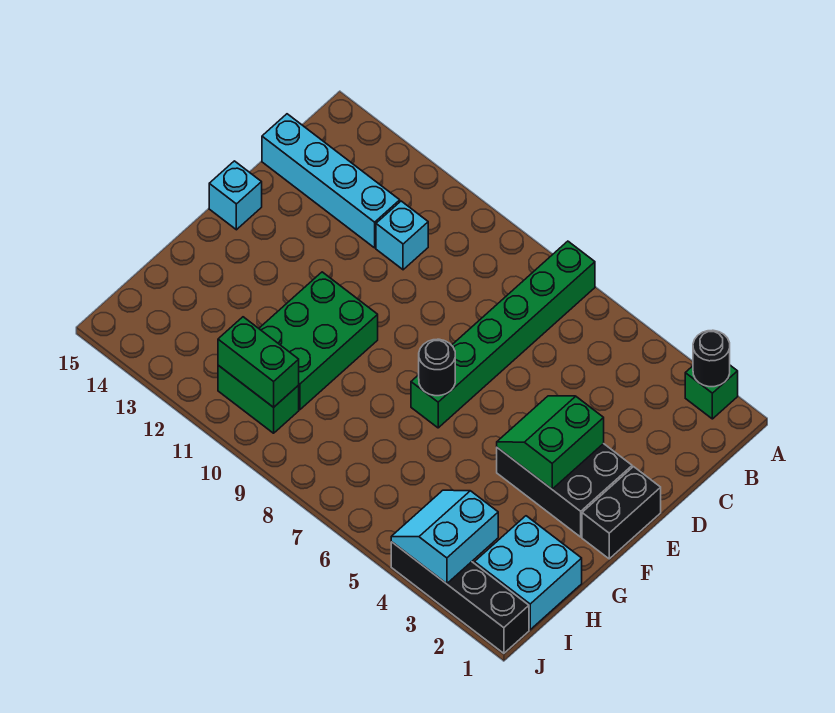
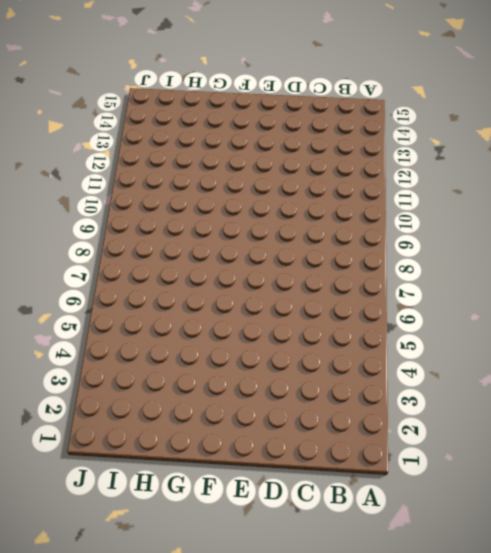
none -> green 1x1 brick [685,365,738,419]
none -> green 1x6 brick [411,241,595,428]
none -> cyan 1x1 brick [376,201,428,270]

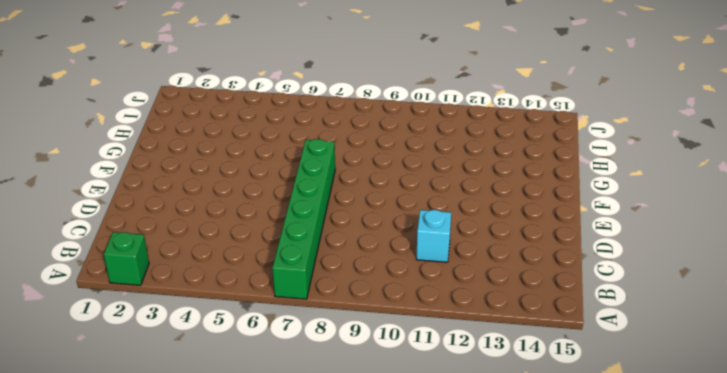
none -> cyan 1x4 brick [262,114,400,248]
none -> black 1x2 brick [582,467,661,559]
none -> black 2x3 brick [497,443,632,537]

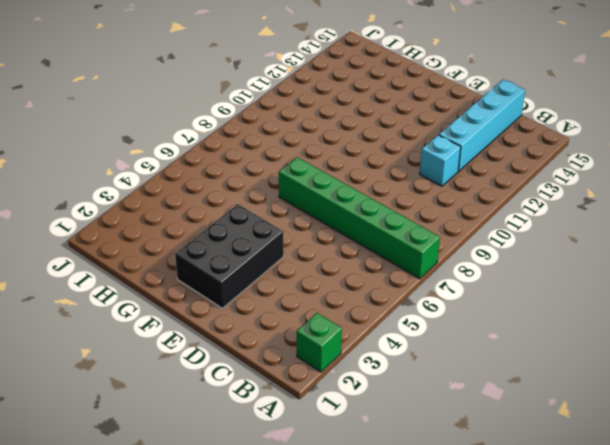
none -> black 1x2 brick [582,467,661,559]
none -> cyan 1x1 brick [209,161,262,230]
none -> green 2x3 brick [259,272,378,410]

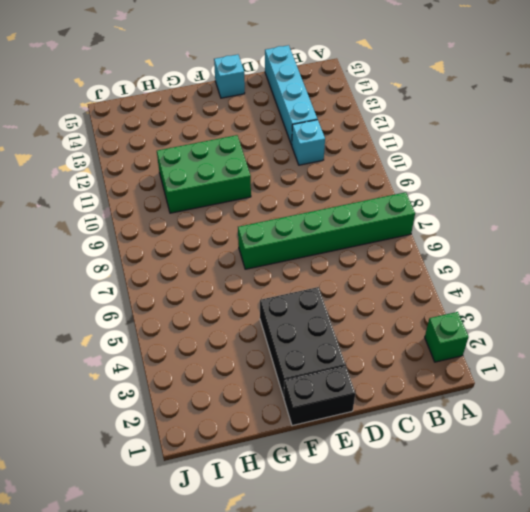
none -> cyan 2x2 brick [475,516,582,630]
none -> green 1x2 brick [218,365,299,433]
none -> black 1x4 brick [391,542,529,653]

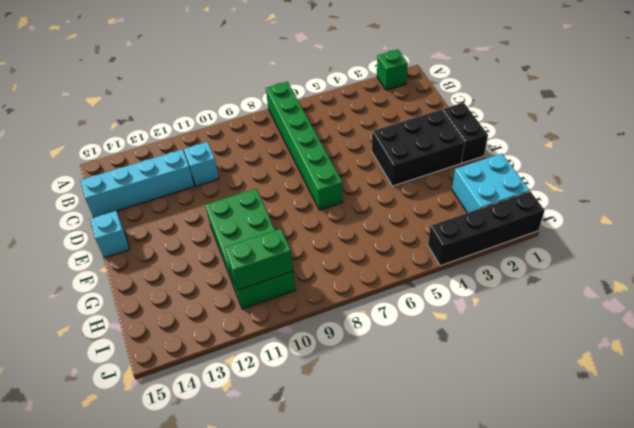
none -> black 1x1 round brick [693,330,730,387]
none -> green 2x2 slope [497,396,604,489]
none -> black 1x1 round brick [419,339,455,396]

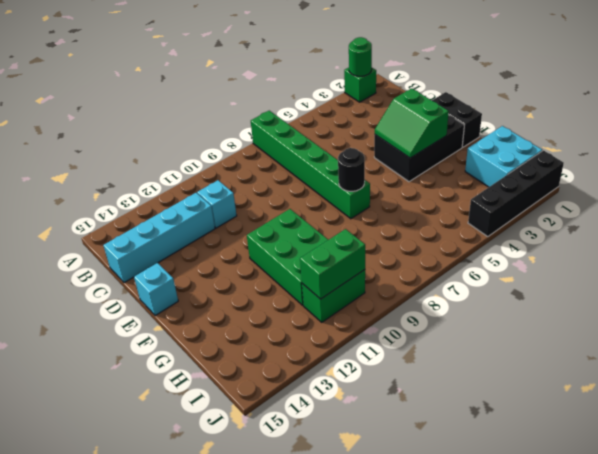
green 1x1 round brick [349,37,372,76] -> black 1x1 round brick [693,330,730,387]
none -> cyan 2x2 slope [391,490,498,584]

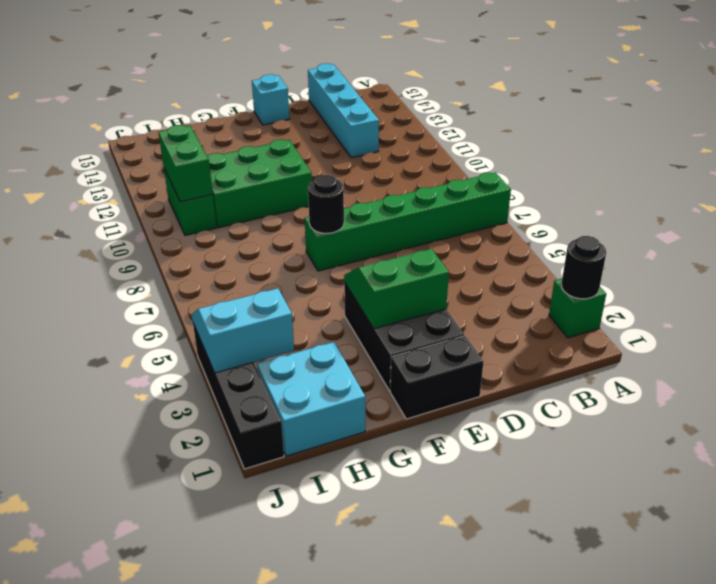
none -> cyan 1x1 brick [376,201,428,270]

